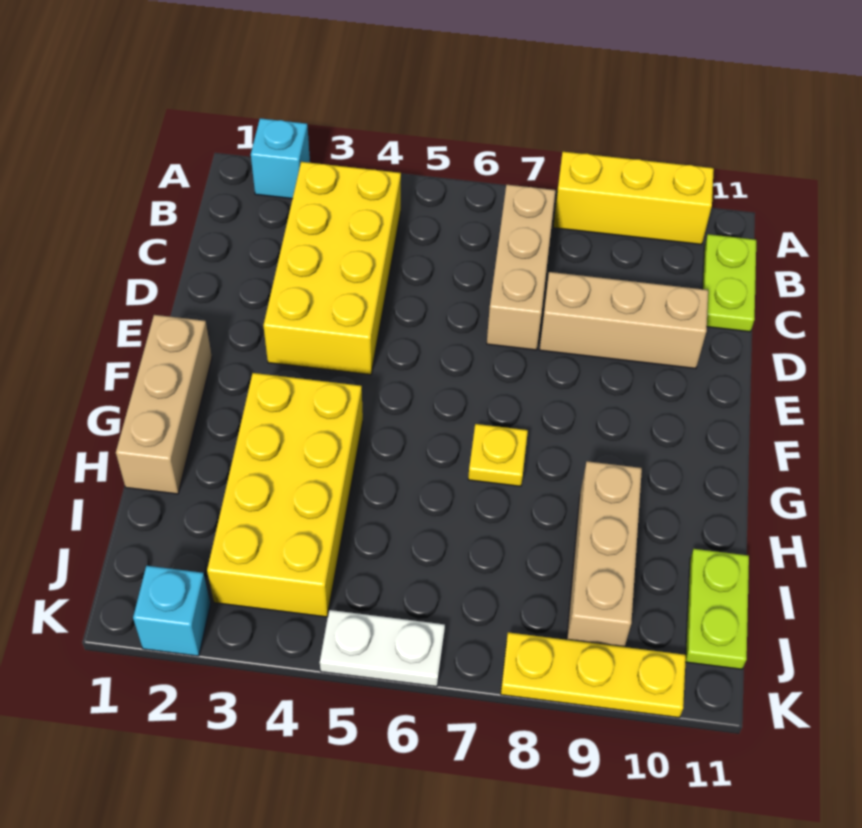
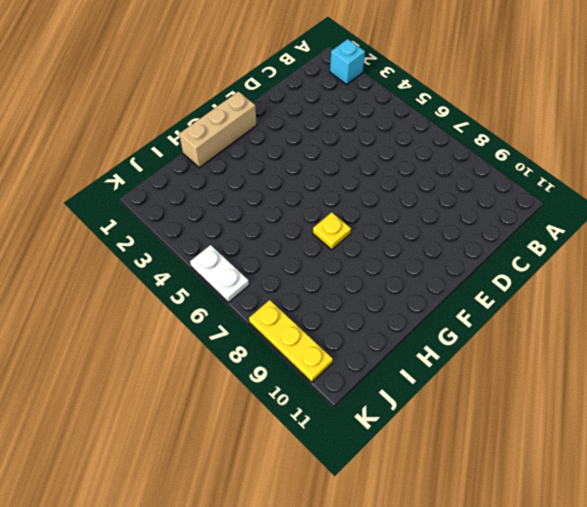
none -> yellow 1x3 brick [553,152,714,245]
none -> yellow 2x4 brick [263,162,401,375]
none -> tan 1x3 brick [487,185,556,350]

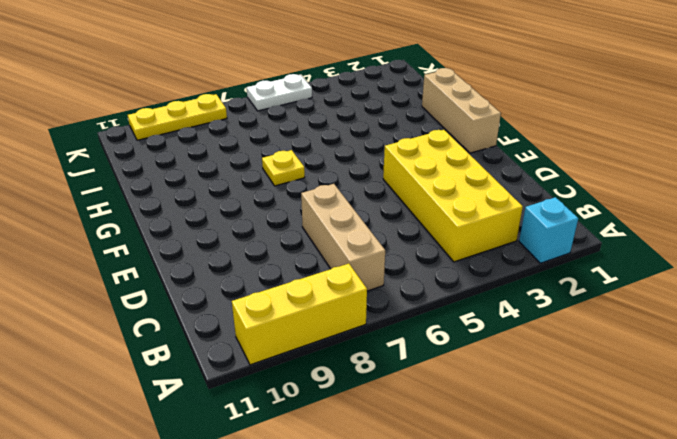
none -> lime 1x2 plate [702,234,756,332]
none -> tan 1x3 brick [539,272,708,369]
none -> yellow 2x4 brick [207,373,363,617]

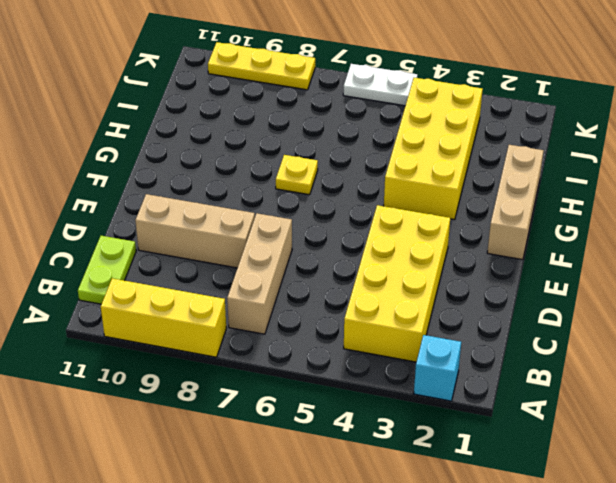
none -> tan 1x3 brick [567,461,642,647]
none -> lime 1x2 plate [685,549,749,669]
none -> cyan 1x1 brick [133,566,210,656]

